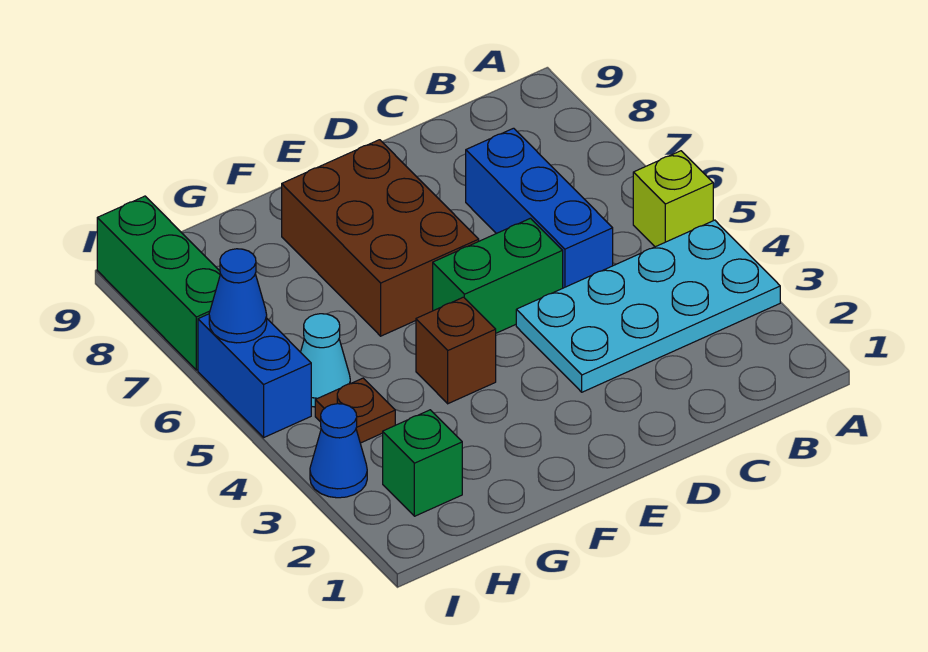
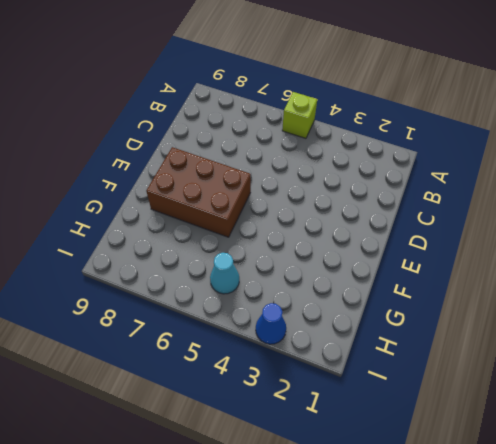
none -> cyan 2x4 plate [516,220,780,392]
none -> blue 1x3 brick [466,128,613,288]
none -> green 1x2 brick [433,218,563,333]

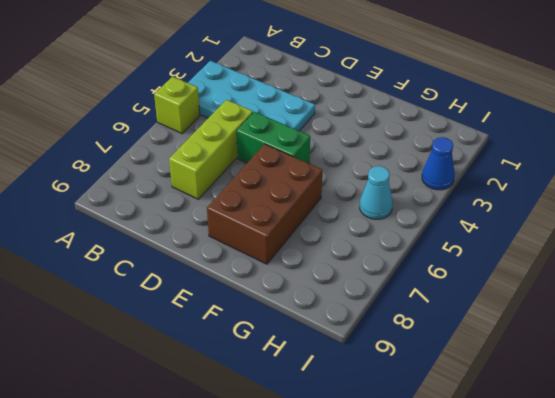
lime 1x3 brick [169,100,253,199] -> blue 1x3 brick [466,128,613,288]
none -> brown 1x1 brick [416,297,496,404]
none -> green 1x1 brick [383,410,462,516]
none -> brown 1x1 plate [315,378,395,443]

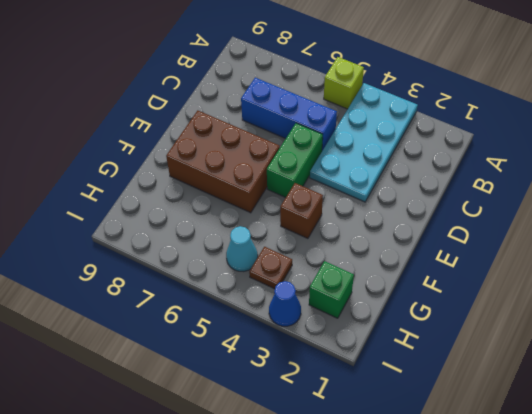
none -> blue 1x2 brick [198,314,311,437]
none -> green 1x3 brick [97,196,220,370]
none -> blue 1x1 cone [209,249,267,343]

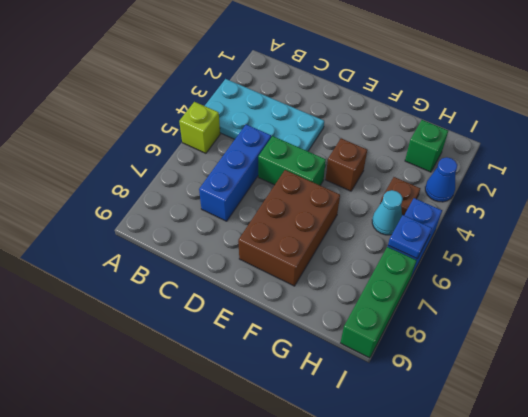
blue 1x1 plate [388,215,432,259] -> blue 1x1 cone [209,249,267,343]

